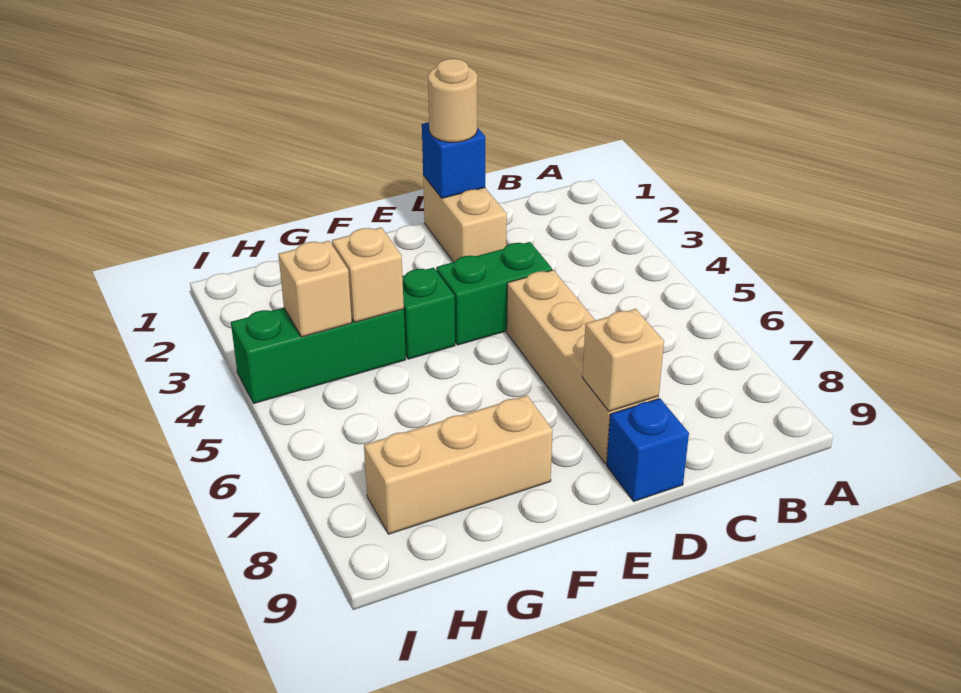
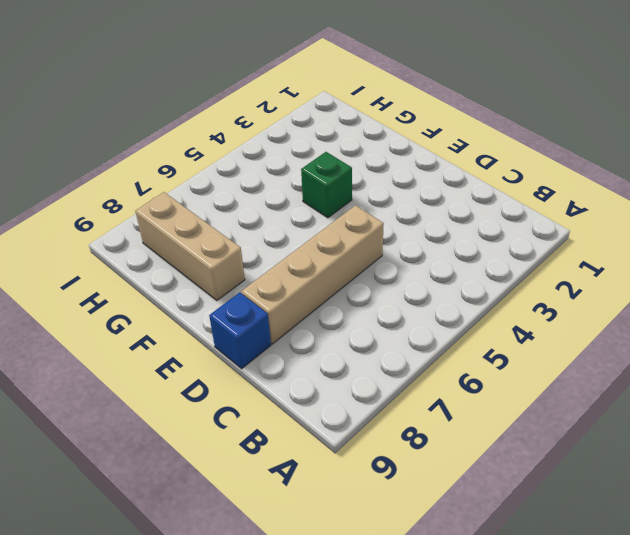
none -> tan 1x2 brick [423,175,507,262]
none -> green 1x2 brick [436,242,552,345]
none -> green 1x3 brick [231,308,406,403]

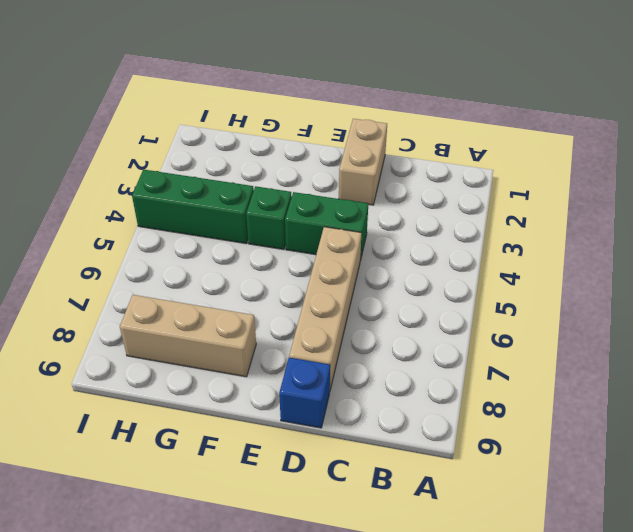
none -> blue 1x1 brick [422,122,485,198]
none -> tan 1x1 brick [583,309,664,411]
none -> tan 1x1 brick [332,227,404,322]

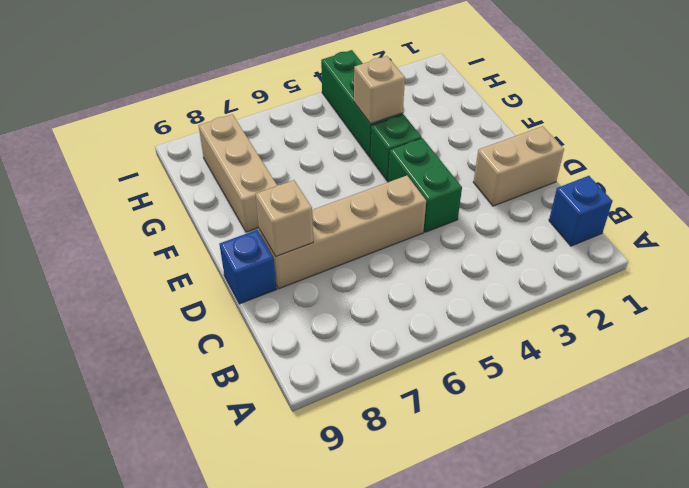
blue 1x1 brick [549,176,612,246] -> blue 1x1 brick moved to [422,122,485,198]
none -> tan 1x1 brick [278,241,352,337]
none -> tan 1x1 round brick [428,59,477,142]

